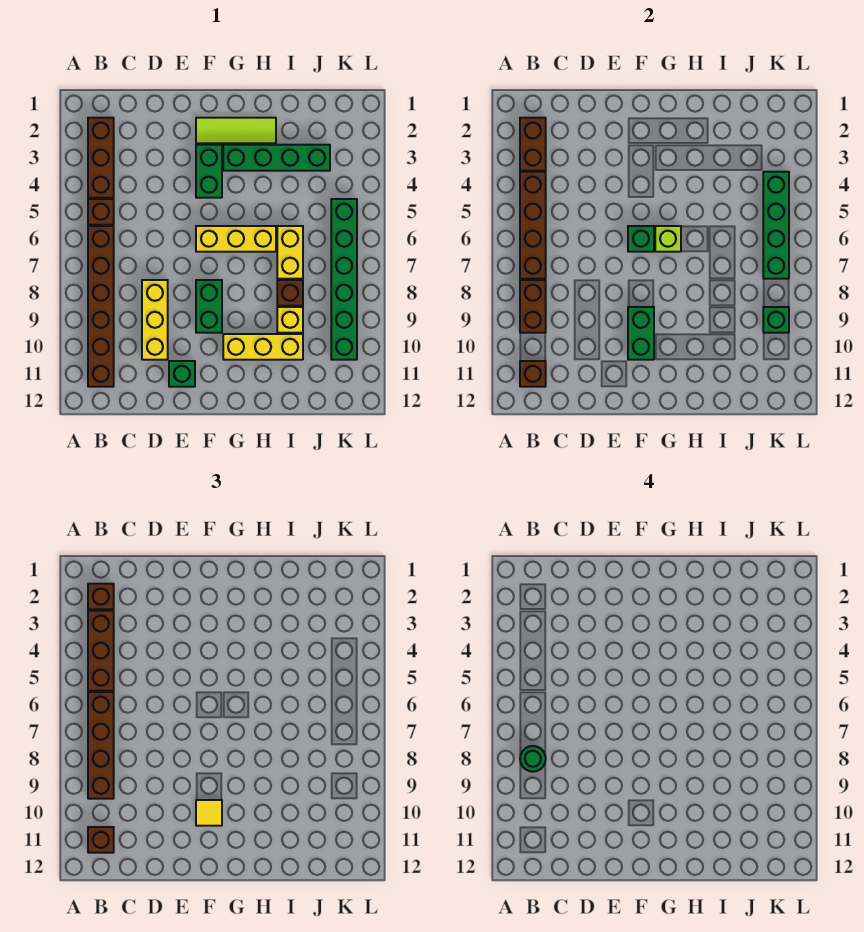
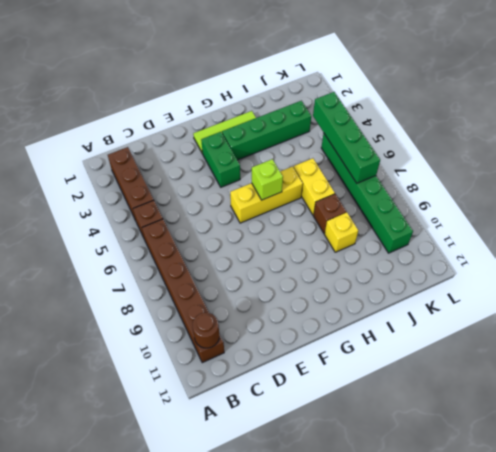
brown 1x1 round brick [193,313,219,348] -> brown 1x1 brick [520,361,546,387]
none -> yellow 1x3 brick [142,280,168,360]
none -> green 1x1 brick [169,361,195,387]
none -> green 1x2 brick [196,280,222,333]
none -> yellow 1x3 brick [223,334,303,360]

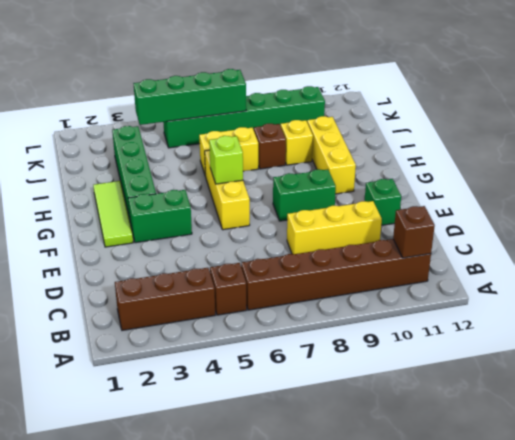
none -> brown 1x2 brick [520,118,546,171]
none -> brown 1x4 brick [520,172,546,279]
none -> brown 1x2 brick [520,280,546,333]
none -> green 1x1 brick [628,226,654,252]

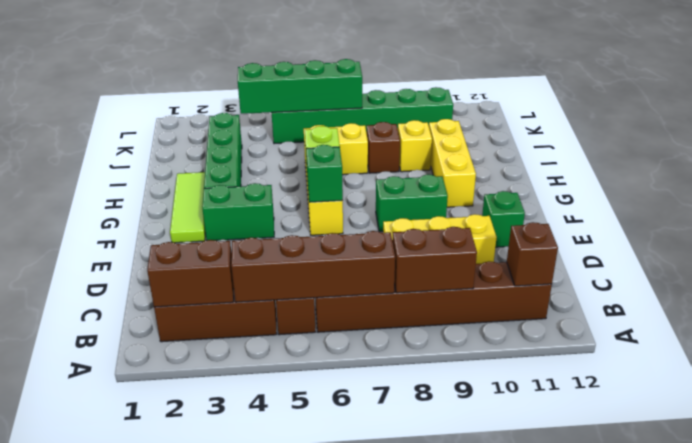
none -> green 1x2 brick [628,307,654,360]
none -> green 1x1 brick [763,307,789,333]
none -> brown 1x1 brick [88,584,114,609]
none -> brown 1x3 brick [88,611,114,691]

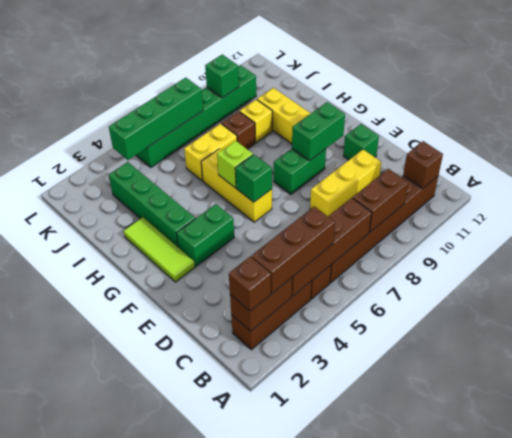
none -> brown 1x4 brick [88,692,114,799]
none -> brown 1x1 brick [88,827,114,853]
none -> yellow 1x1 tile [196,800,222,826]
none -> green 1x1 round brick [520,746,546,772]

